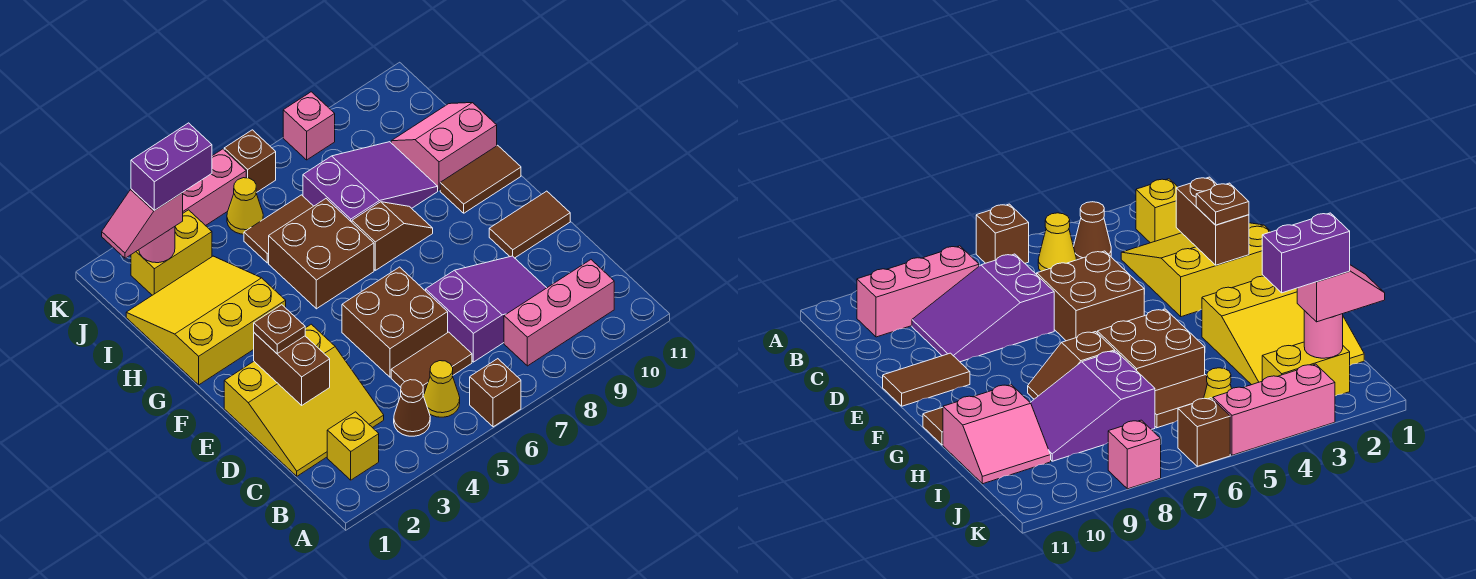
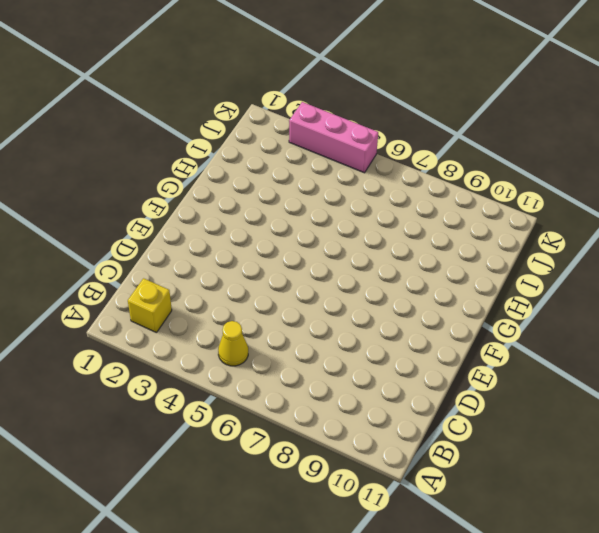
none -> brown 1x1 brick [470,359,521,427]
none -> brown 1x1 cone [394,380,430,436]
none -> pink 1x3 brick [504,260,614,366]

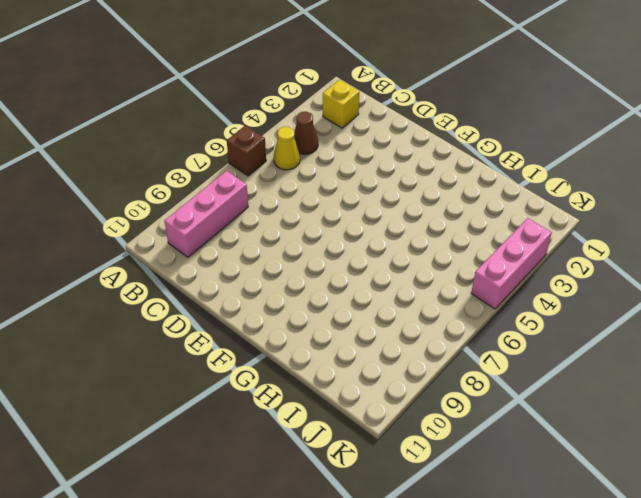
none -> yellow 3x3 slope [224,324,384,476]
none -> brown 1x2 tile [391,332,472,395]
none -> purple 2x3 slope [426,256,546,362]

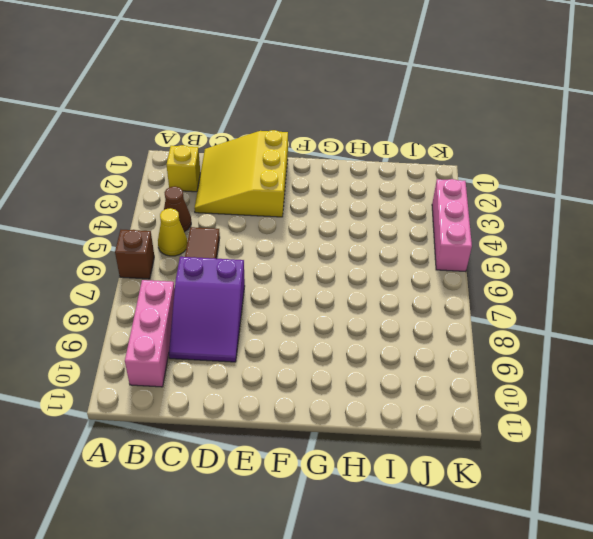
none -> brown 2x2 brick [342,267,448,377]
none -> brown 1x2 tile [489,191,570,258]
none -> yellow 3x3 slope [126,256,286,385]

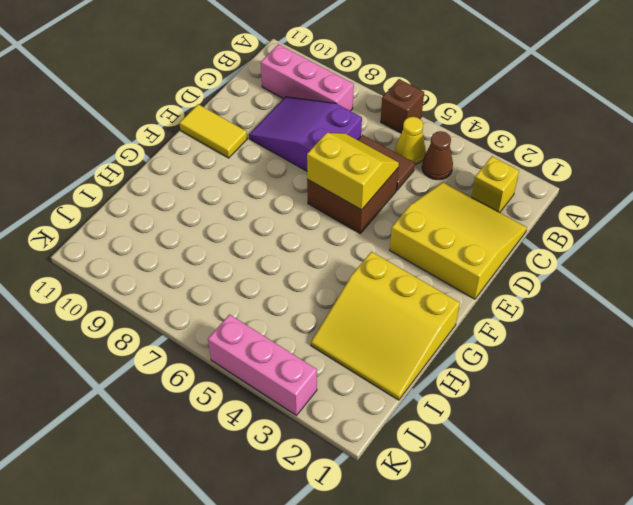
yellow 2x2 slope [307,133,399,210] -> none
yellow 1x2 tile [179,104,247,158] -> brown 1x2 tile [489,191,570,258]
none -> brown 2x2 brick [269,199,374,309]
none -> brown 1x2 slope [352,202,433,270]
none -> brown 1x2 tile [440,145,521,213]

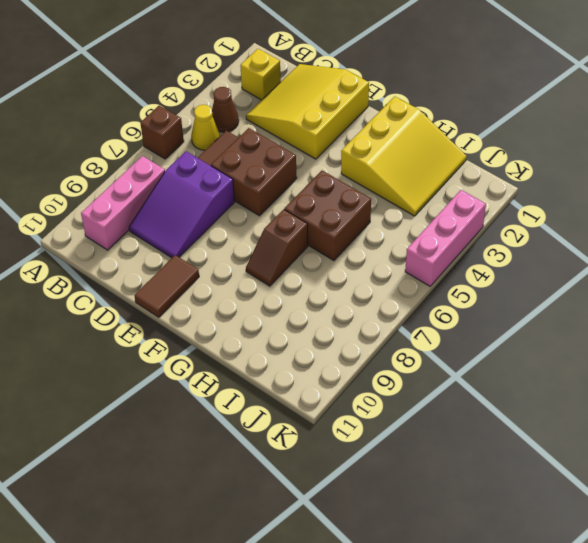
none -> brown 1x2 tile [440,145,521,213]
none -> purple 2x3 slope [303,142,438,222]
none -> pink 2x2 slope [391,103,497,190]

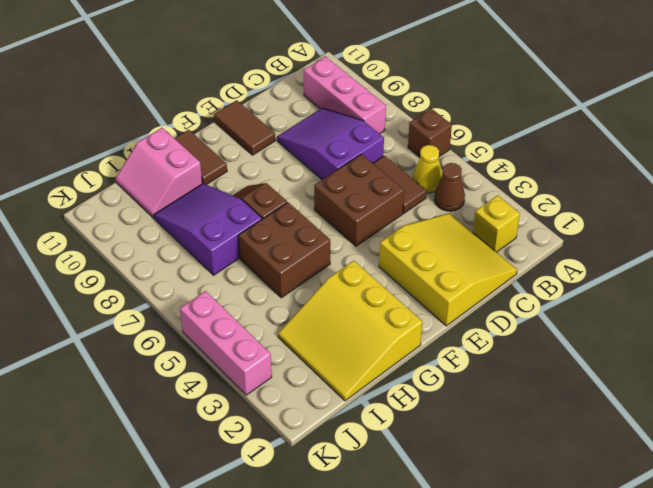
none -> brown 1x2 tile [244,195,313,263]
none -> yellow 1x2 brick [131,210,212,295]
none -> yellow 1x1 cone [227,178,263,234]

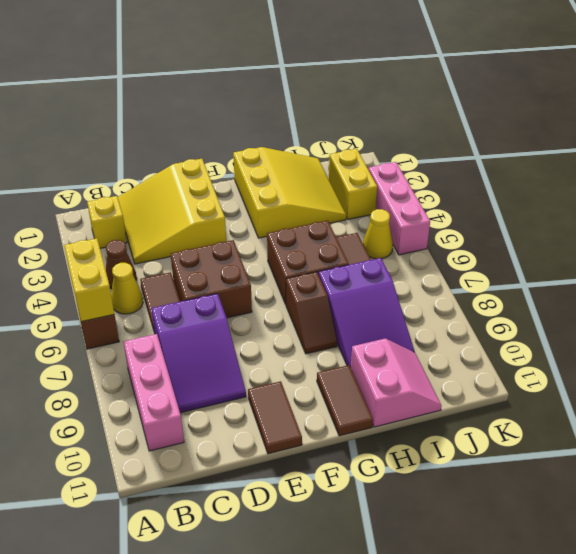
yellow 1x2 brick [64,238,114,322] -> none
none -> brown 1x1 brick [224,130,276,193]
none -> pink 1x1 brick [283,92,335,160]
none -> brown 1x2 brick [254,333,330,405]

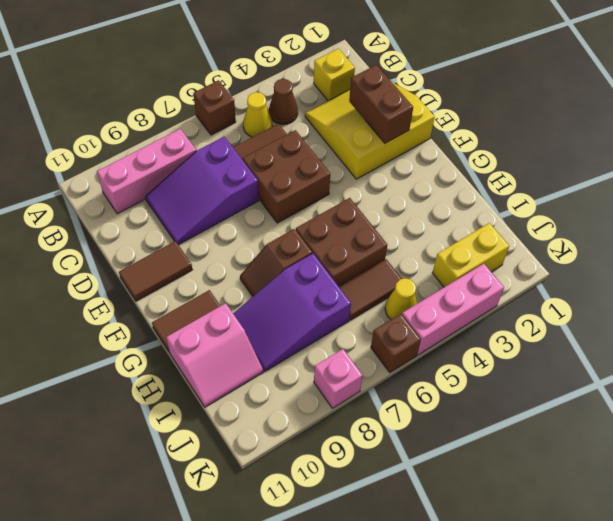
none -> yellow 3x3 slope [126,256,286,385]
none -> pink 1x1 round brick [139,227,175,263]
none -> brown 1x1 plate [254,305,305,354]

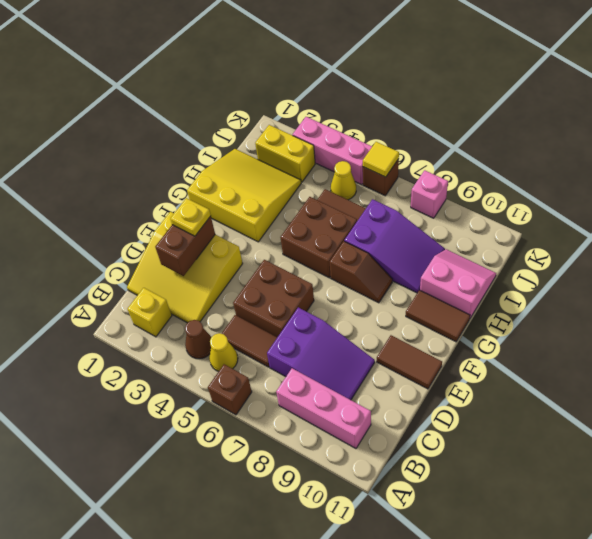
yellow 1x1 plate [170,198,211,236] -> brown 1x1 plate [254,305,305,354]
yellow 1x1 tile [363,142,399,177] -> none
none -> pink 1x1 round brick [139,227,175,263]
none -> pink 1x2 slope [102,189,183,258]
none -> purple 1x2 brick [131,123,212,211]

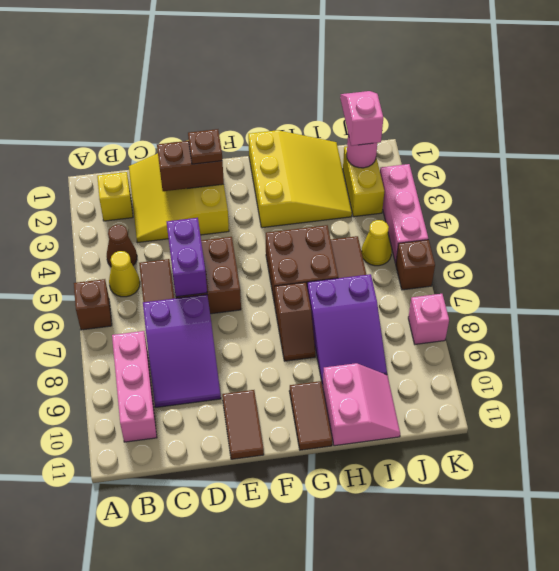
purple 1x2 brick [167,218,207,297] -> purple 1x2 brick moved to [131,123,212,211]

